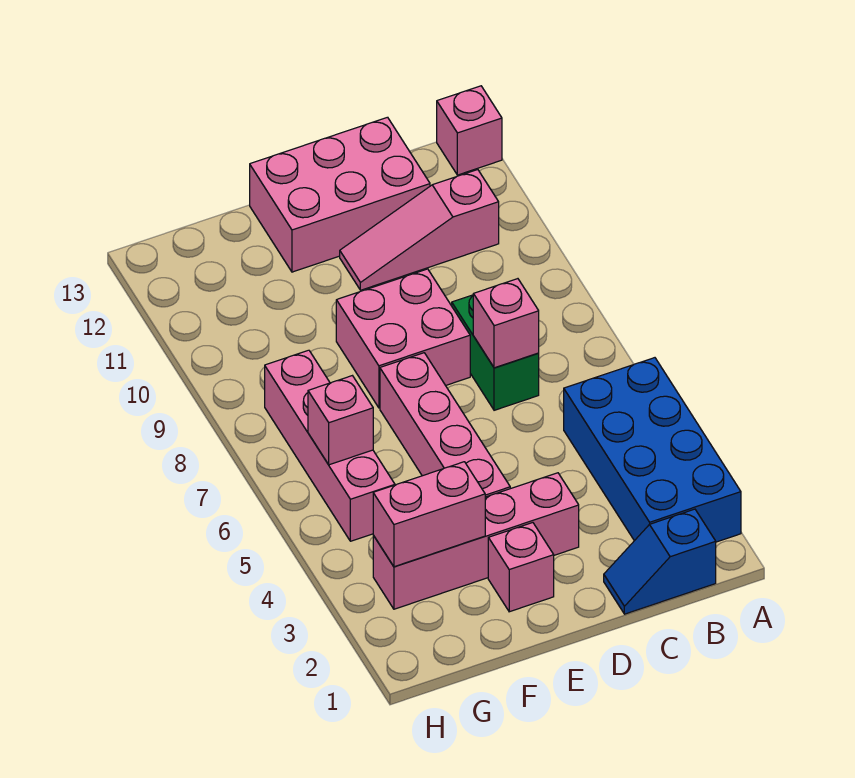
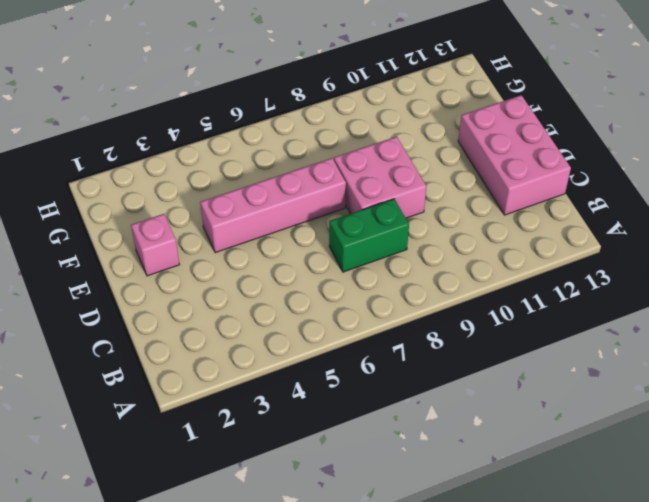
none -> blue 2x4 brick [564,358,741,542]
none -> pink 1x1 brick [437,86,502,175]
none -> blue 1x2 slope [604,509,716,614]

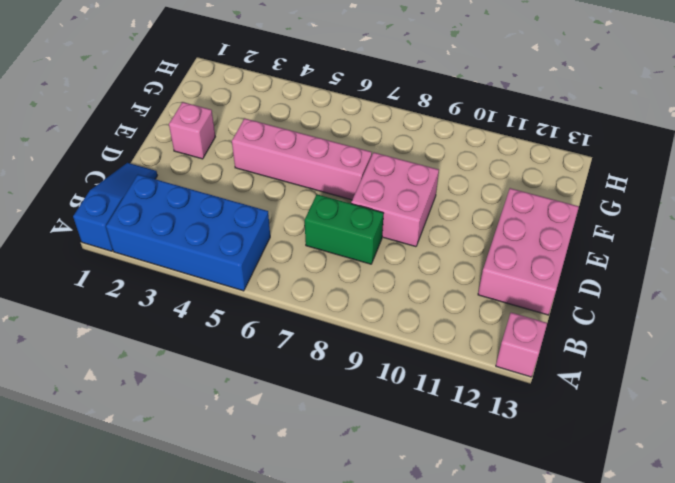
blue 1x3 slope [73,163,157,251] -> blue 1x2 slope [604,509,716,614]
none -> pink 1x3 slope [340,170,499,290]
none -> pink 1x4 brick [373,473,579,609]
none -> pink 1x4 brick [265,350,395,541]

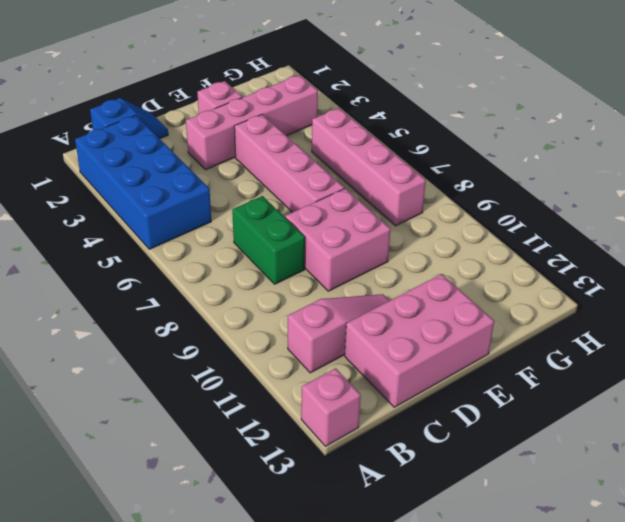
none -> pink 1x1 brick [473,279,539,368]
none -> pink 1x2 brick [373,462,485,567]
none -> pink 1x1 brick [308,376,373,465]

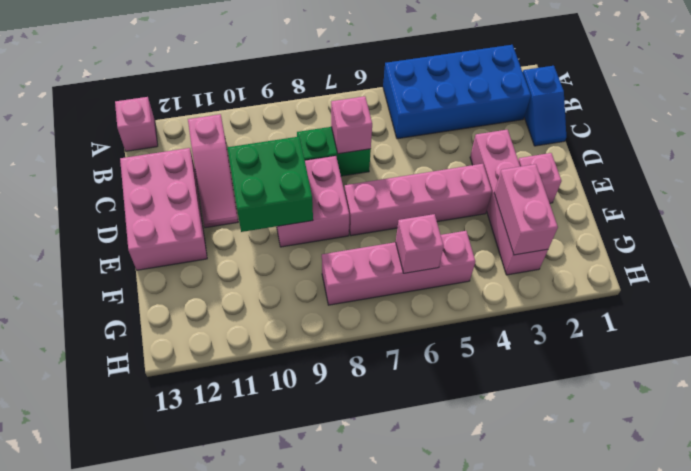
green 2x2 brick [228,136,313,232] -> none

